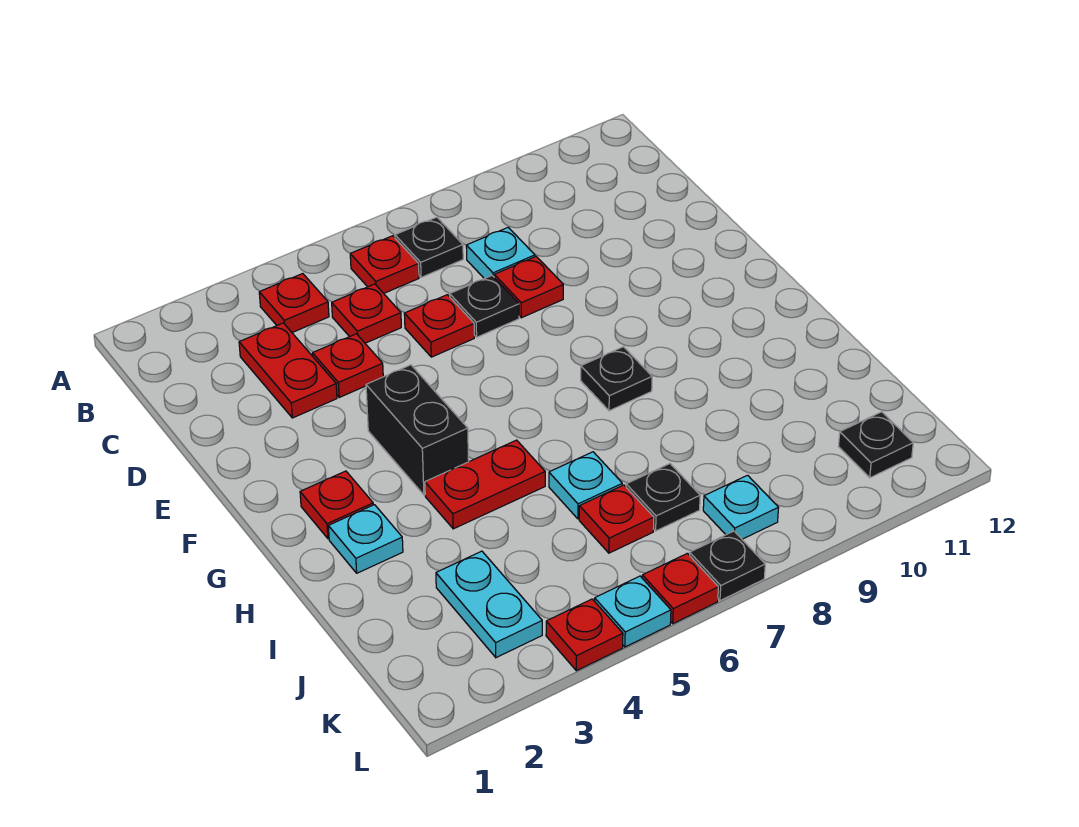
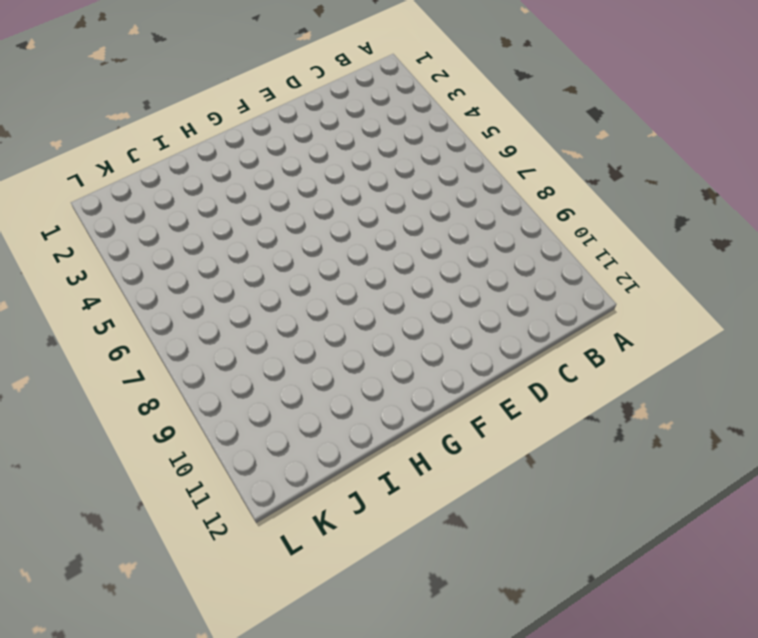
none -> red 1x1 plate [259,274,329,333]
none -> red 1x1 plate [350,236,419,293]
none -> black 1x1 plate [395,217,463,277]

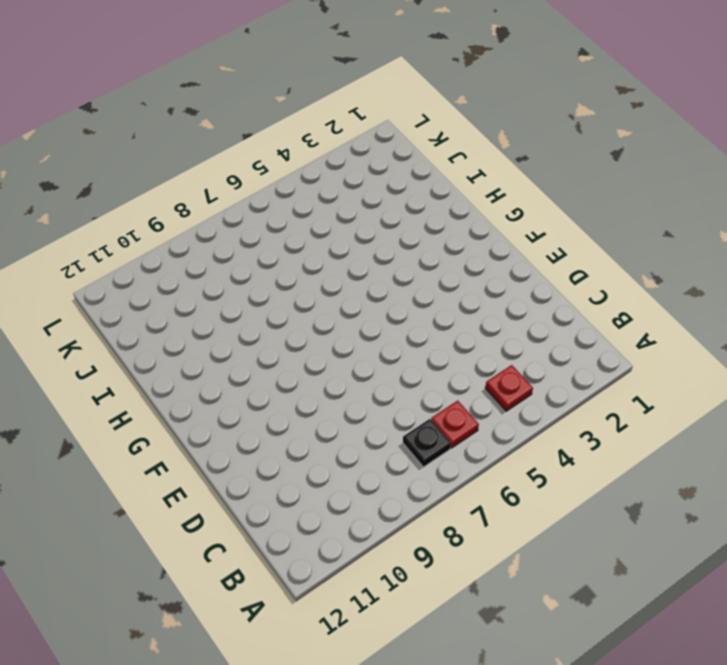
none -> red 1x2 plate [239,323,337,418]
none -> red 1x1 plate [332,284,401,343]
none -> cyan 1x1 plate [466,228,535,279]

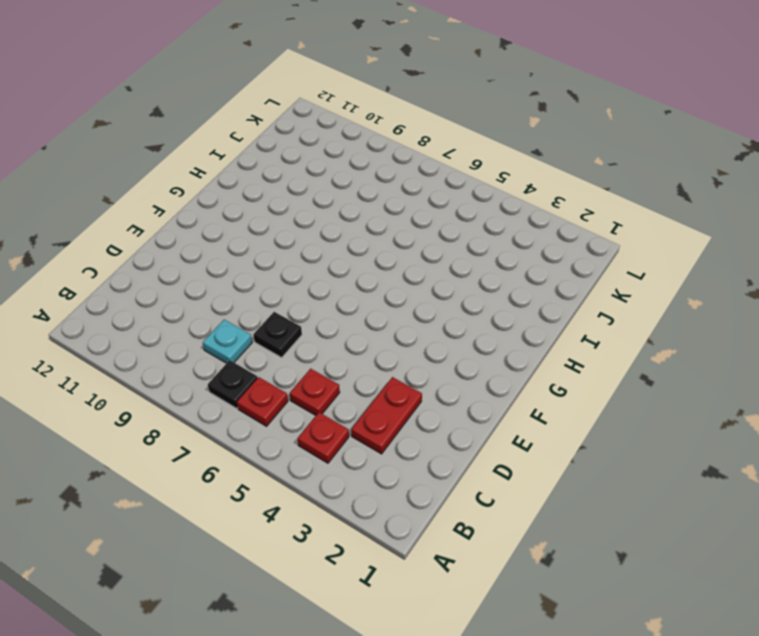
none -> red 1x1 plate [312,334,383,397]
none -> red 1x1 plate [404,295,474,357]
none -> red 1x1 plate [494,257,563,318]

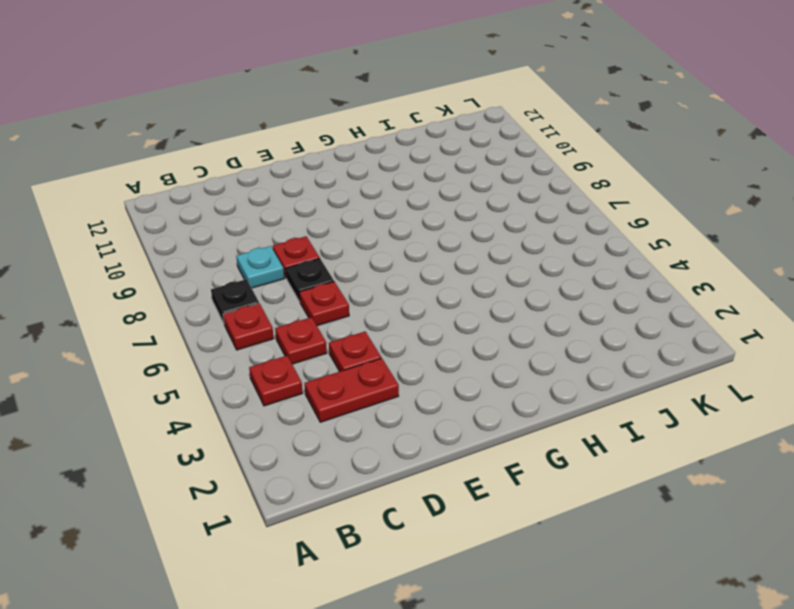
none -> black 1x2 brick [366,365,469,495]
none -> red 1x1 plate [300,471,373,539]
none -> black 1x1 plate [581,347,652,411]

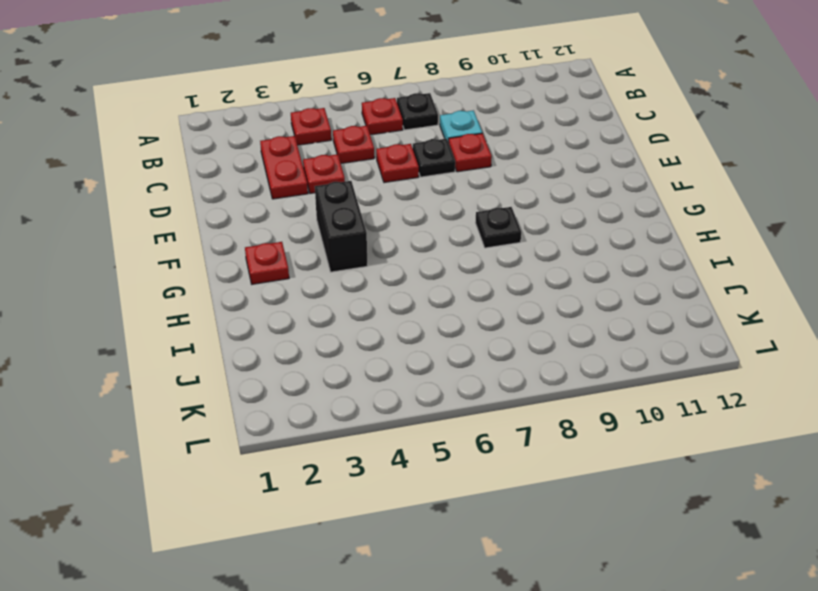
none -> cyan 1x1 plate [328,505,403,573]
none -> red 1x2 plate [425,440,545,529]
none -> cyan 1x1 plate [549,452,622,519]

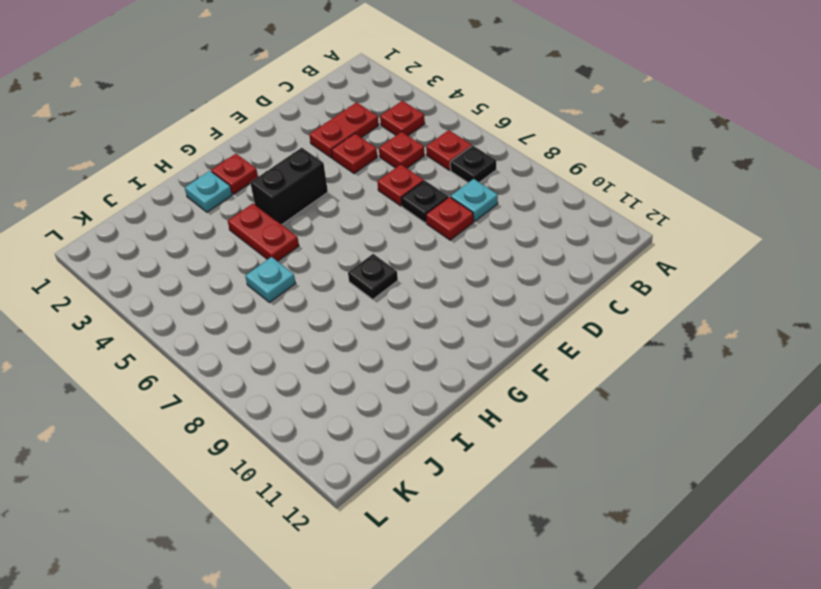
none -> cyan 1x2 plate [436,551,542,658]
none -> red 1x1 plate [579,485,654,553]
none -> black 1x1 plate [626,464,700,531]

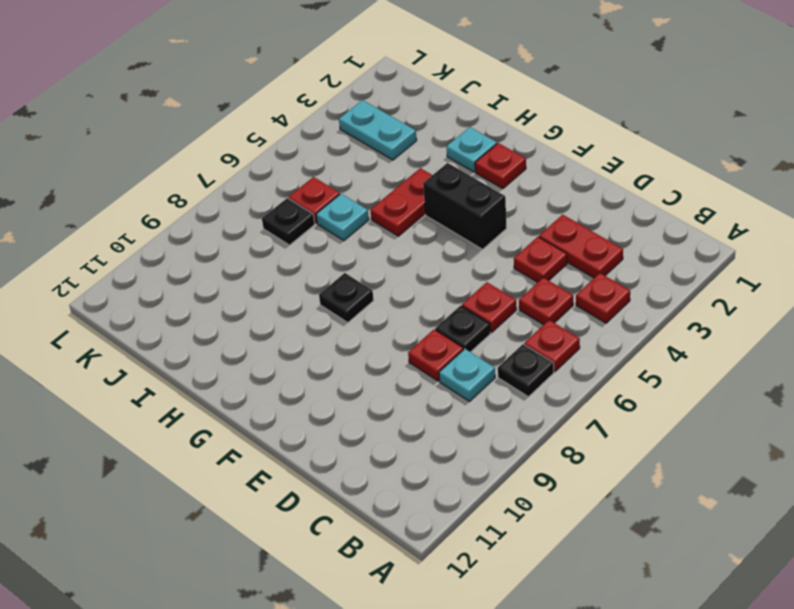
none -> cyan 1x1 plate [703,475,779,539]
none -> black 1x1 plate [839,412,913,478]
none -> red 1x1 plate [546,599,623,671]

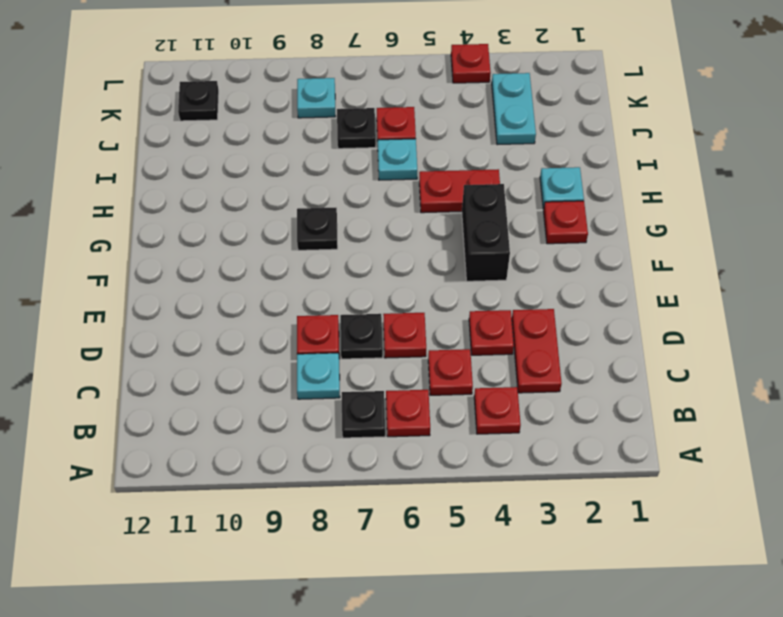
none -> cyan 1x1 plate [595,576,671,647]
none -> red 1x1 plate [642,553,718,623]
none -> black 1x1 plate [690,531,765,601]

